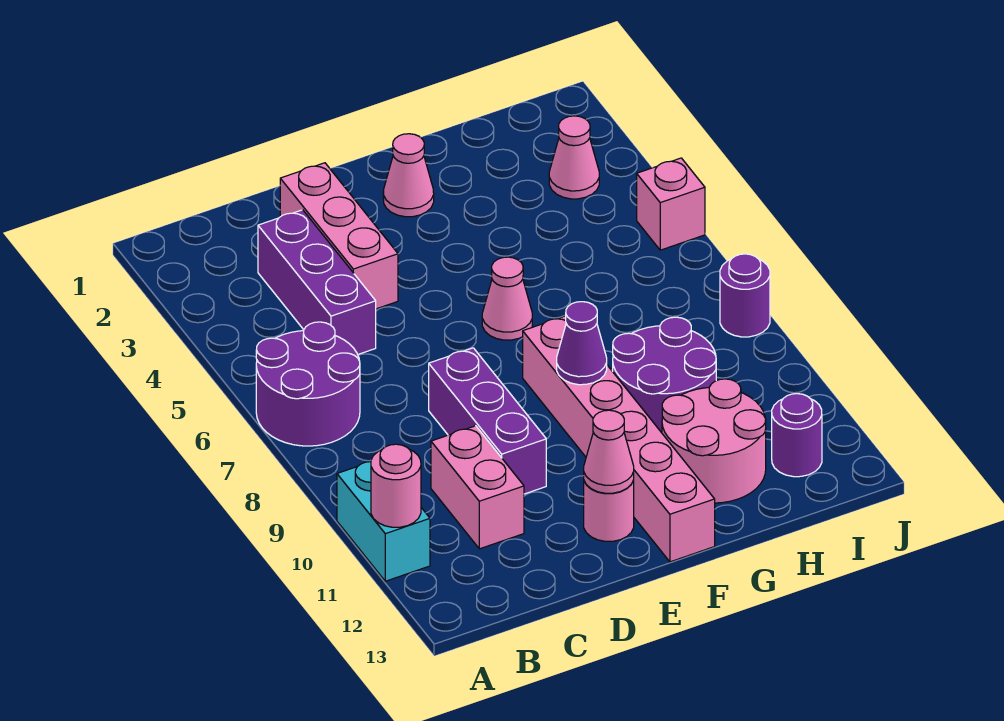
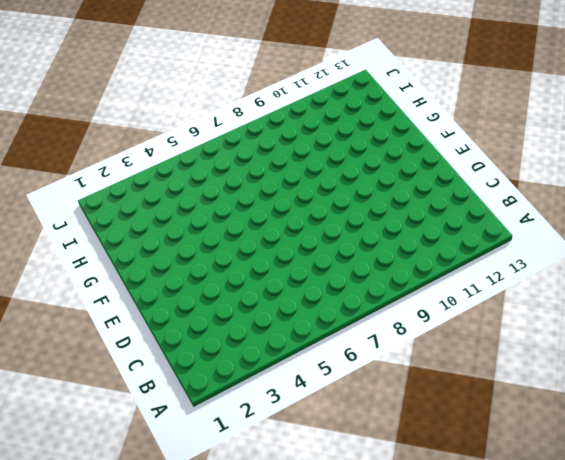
none -> purple 2x2 round brick [256,322,360,446]
none -> cyan 1x2 brick [337,462,430,581]
none -> purple 1x3 brick [258,210,376,354]

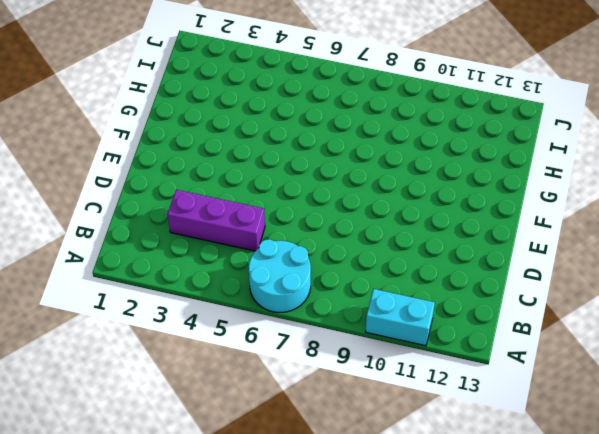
cyan 2x2 round brick [249,239,311,312] -> purple 2x2 round brick [256,322,360,446]
none -> pink 1x2 brick [431,426,524,549]
none -> pink 1x3 brick [280,163,398,309]
none -> purple 1x3 brick [429,348,546,494]

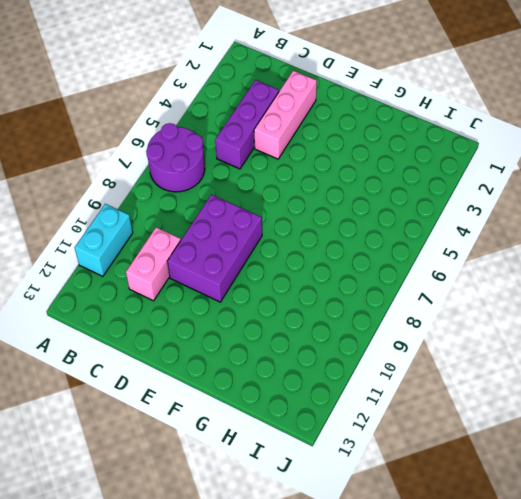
purple 2x3 brick [167,195,262,302] -> purple 1x3 brick [429,348,546,494]
none -> pink 1x1 round brick [584,481,634,541]
none -> pink 1x1 cone [383,134,434,217]
none -> pink 1x1 cone [482,257,532,340]

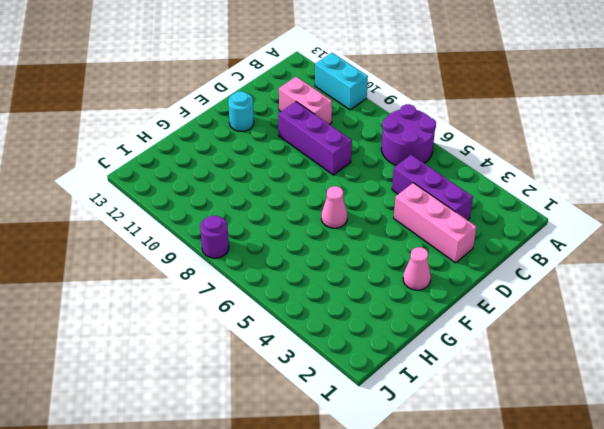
cyan 1x1 round brick [228,91,254,131] -> pink 1x1 round brick [584,481,634,541]
none -> pink 1x6 brick [523,316,715,562]
none -> purple 2x2 round brick [613,317,716,433]
none -> pink 2x2 round brick [662,379,766,503]

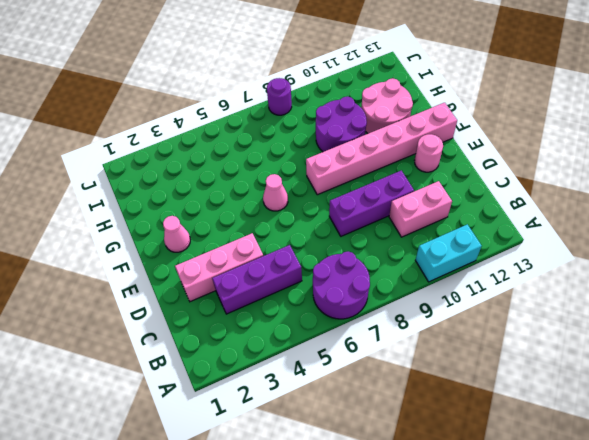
none -> pink 1x1 cone [549,116,599,199]
none -> purple 1x1 round brick [772,394,822,477]
none -> pink 1x1 brick [637,158,705,250]

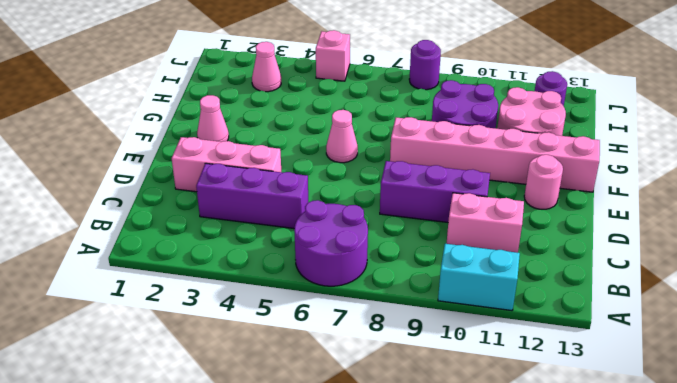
none -> pink 1x1 round brick [371,444,421,527]
none -> pink 1x1 cone [584,410,634,493]
none -> purple 1x1 cone [557,302,607,385]

